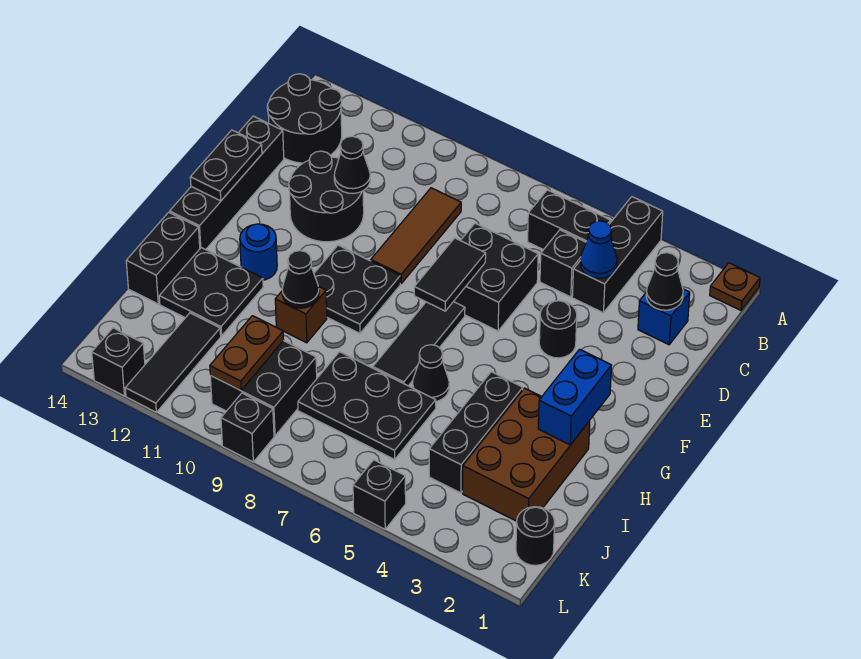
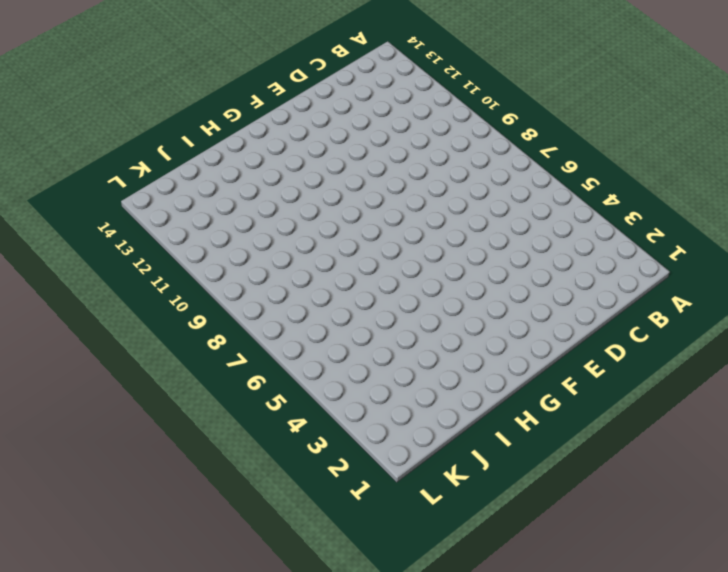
none -> brown 1x1 plate [710,263,760,310]
none -> black 1x3 brick [572,197,663,313]
none -> black 1x2 brick [528,190,611,250]
none -> black 2x2 round brick [267,74,342,163]

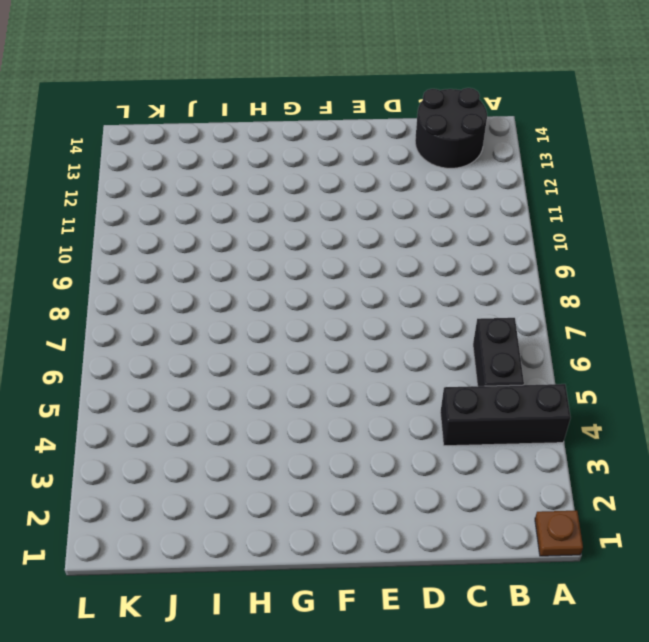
none -> blue 1x1 brick [638,289,690,345]
none -> black 1x1 brick [540,230,586,297]
none -> brown 1x3 tile [371,188,461,283]
none -> black 2x2 brick [454,223,538,331]

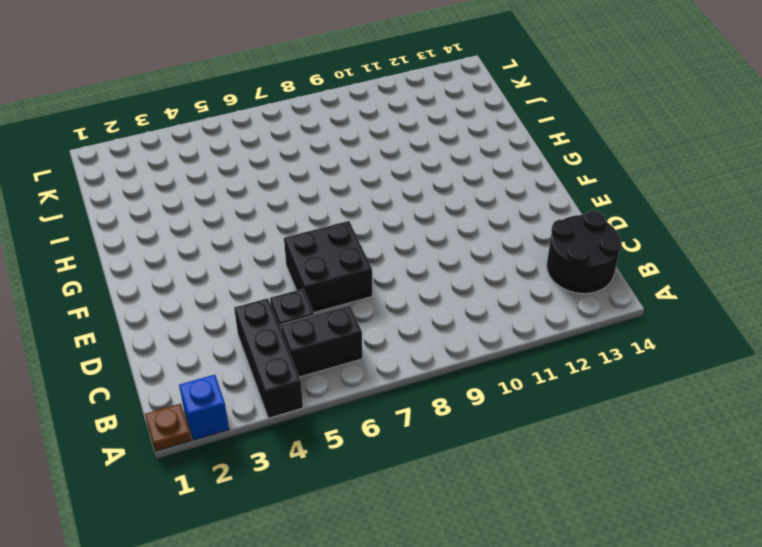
blue 1x1 brick [179,375,229,440] -> blue 1x1 brick moved to [638,289,690,345]
none -> brown 1x3 tile [371,188,461,283]
none -> black 2x2 round brick [289,151,364,242]
none -> black 1x4 brick [170,116,284,250]
none -> black 1x1 round brick [539,301,577,358]

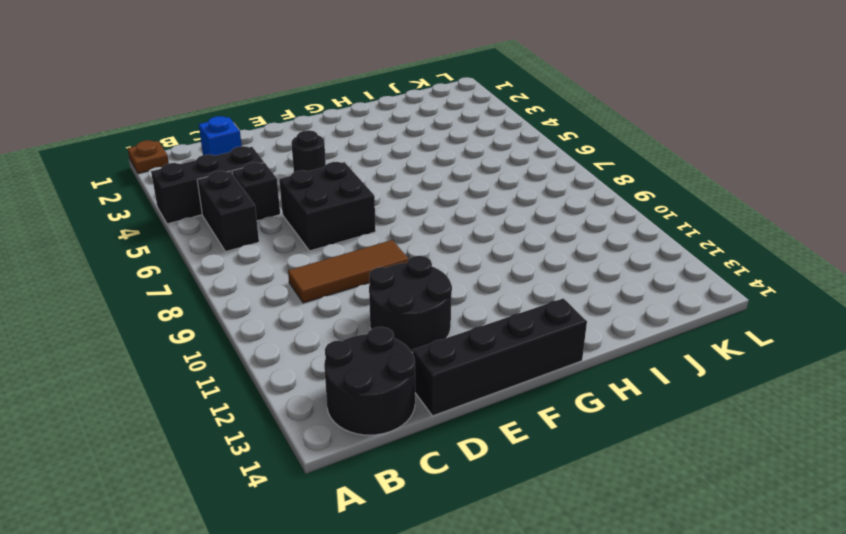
none -> black 1x3 tile [373,302,465,386]
none -> black 2x2 plate [314,245,400,333]
none -> blue 1x1 round brick [240,224,277,280]
none -> brown 2x3 brick [463,388,590,521]

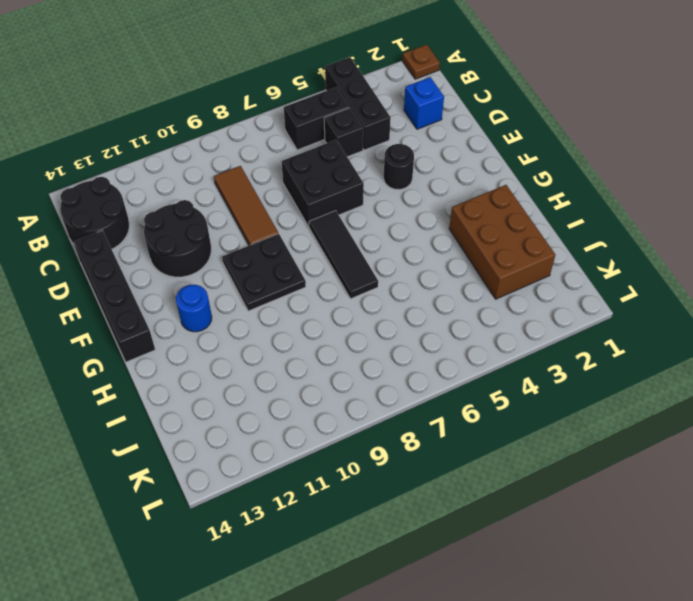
none -> black 1x3 brick [429,372,523,493]
none -> black 1x1 cone [413,345,449,401]
none -> brown 1x1 brick [275,287,327,343]
none -> black 2x2 plate [159,248,263,336]

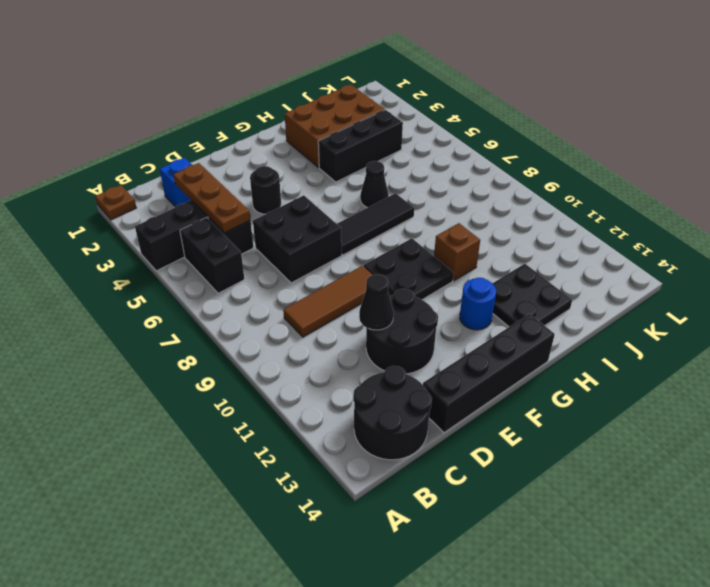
brown 1x3 plate [173,163,250,233] -> blue 1x1 cone [580,221,617,278]
none -> black 1x2 brick [126,212,200,304]
none -> black 2x3 plate [298,352,436,459]
none -> black 2x2 brick [210,341,317,436]
none -> black 1x3 tile [125,313,221,412]

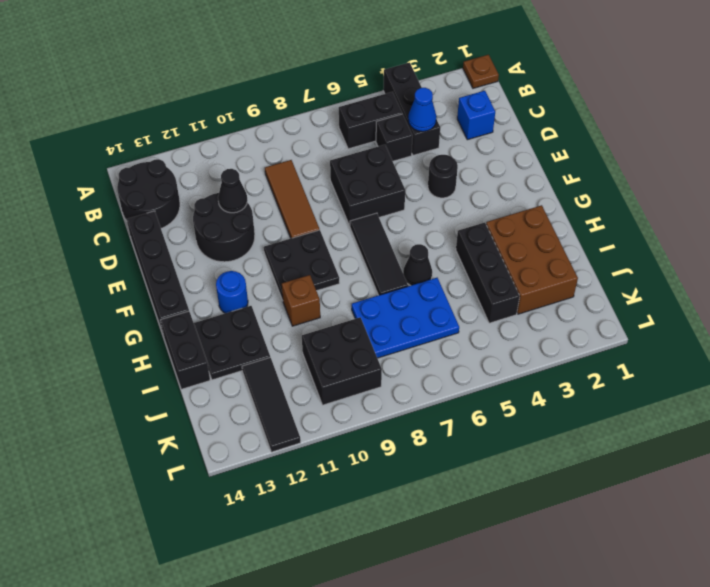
blue 2x3 plate [352,278,459,358] -> black 2x3 plate [298,352,436,459]
none -> black 1x1 round brick [516,507,555,565]
none -> black 1x1 brick [353,460,406,529]
none -> black 1x1 brick [221,393,274,462]
none -> black 1x1 brick [92,328,145,396]

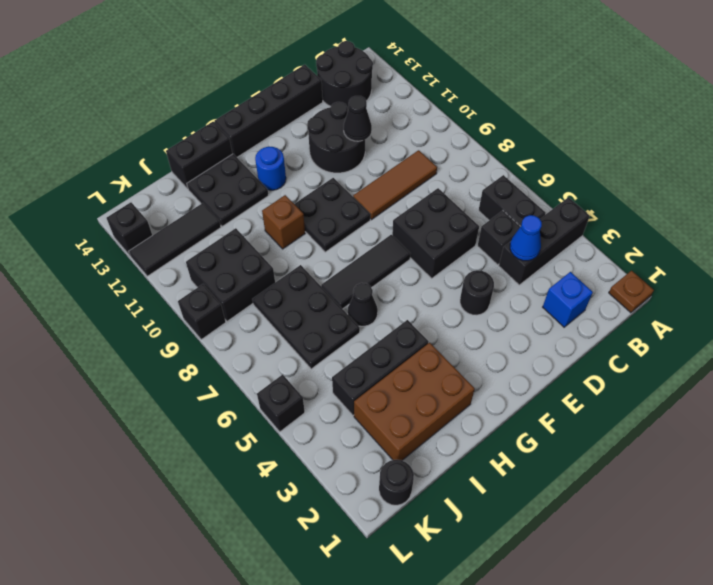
none -> black 1x1 cone [646,253,683,310]
none -> black 1x2 tile [414,238,486,311]
none -> black 1x2 plate [190,130,262,201]
none -> blue 1x2 brick [538,349,612,445]

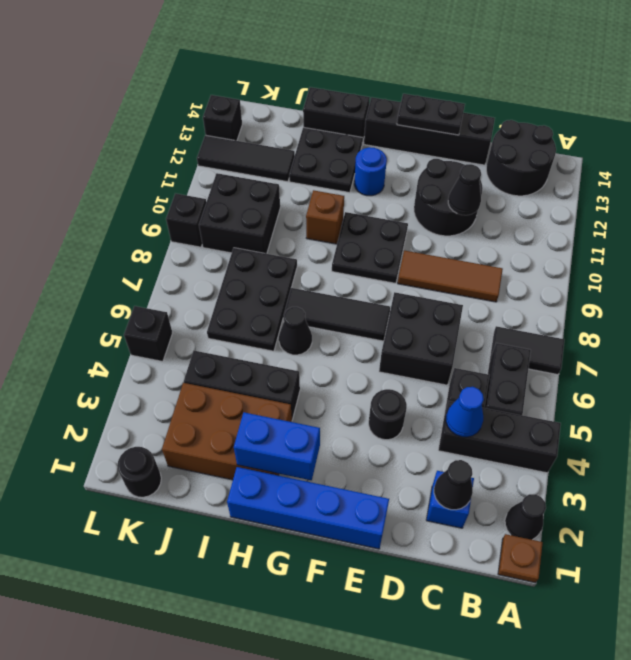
black 1x1 cone [505,494,546,540] -> black 1x1 cone moved to [282,251,319,308]
black 1x2 tile [490,326,564,375] -> black 1x2 tile moved to [414,238,486,311]
blue 1x4 brick [227,467,389,549] -> none
none -> brown 1x2 plate [210,316,284,390]

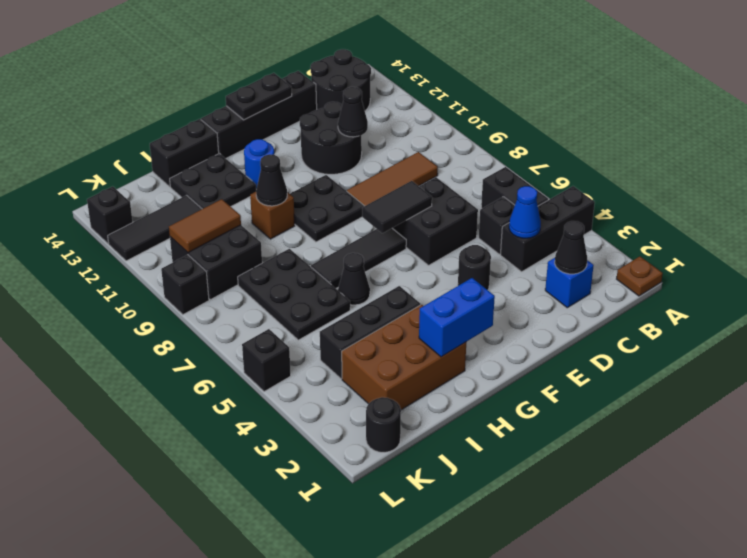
brown 1x2 tile [169,199,241,253] -> brown 1x2 plate [210,316,284,390]

